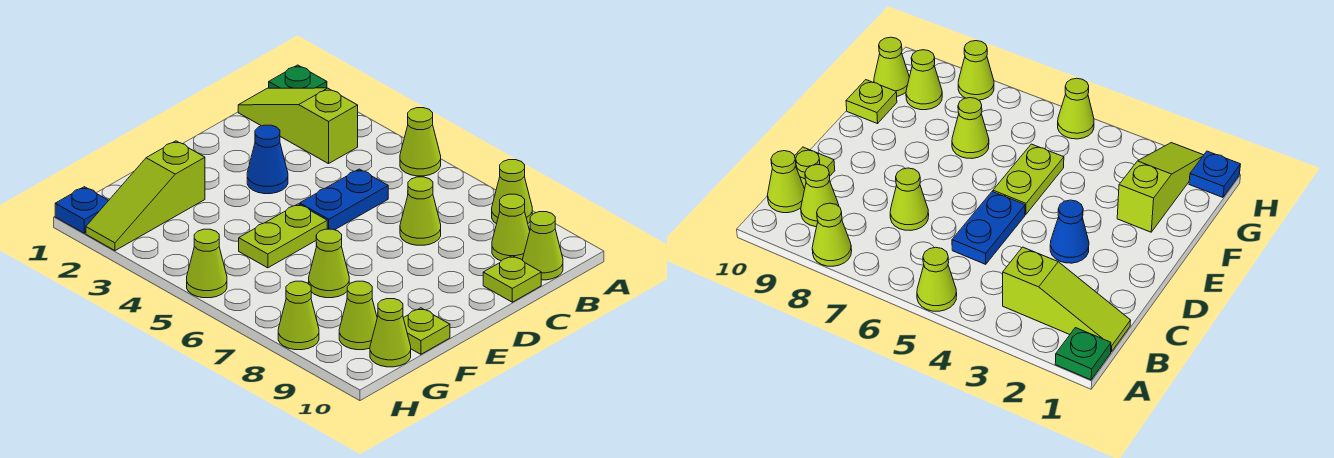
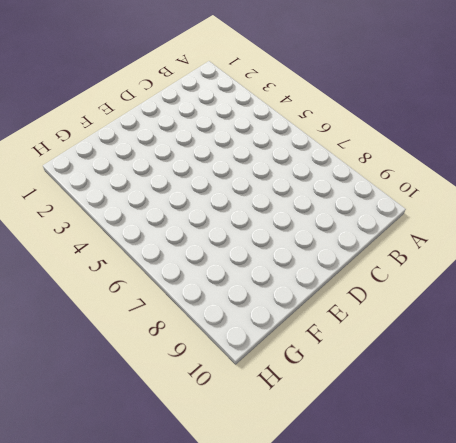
none -> green 1x1 plate [269,65,327,88]
none -> lime 1x1 cone [400,108,441,176]
none -> lime 1x1 cone [492,160,532,224]

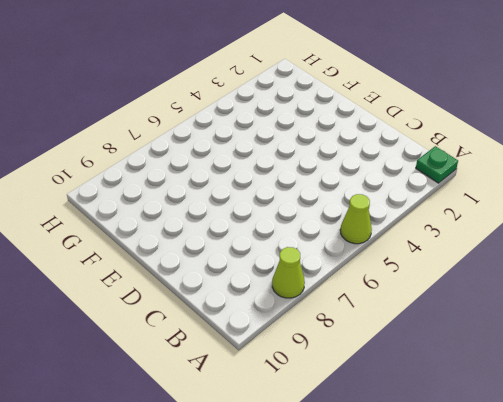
none -> lime 1x3 slope [238,88,358,164]
none -> lime 1x1 cone [492,194,530,261]
none -> lime 1x1 cone [523,212,563,280]

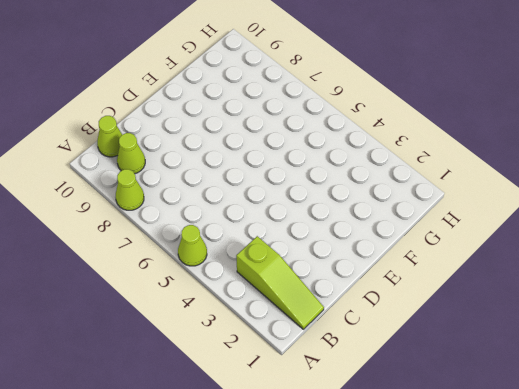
none -> green 1x1 plate [269,65,327,88]
none -> blue 1x2 plate [300,169,388,230]
none -> lime 1x1 cone [400,177,441,245]

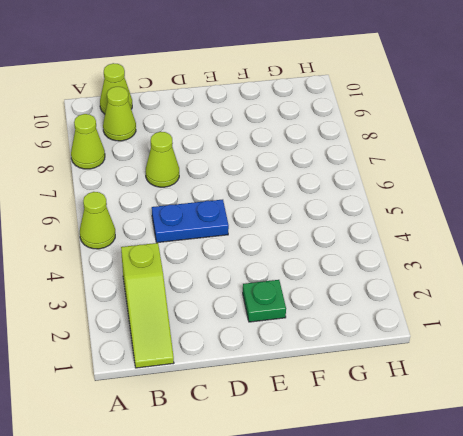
green 1x1 plate [243,280,286,322] -> green 1x1 plate moved to [269,65,327,88]
none -> lime 1x1 plate [483,256,541,302]
none -> blue 1x1 cone [247,125,288,194]
none -> lime 1x2 plate [239,204,327,268]

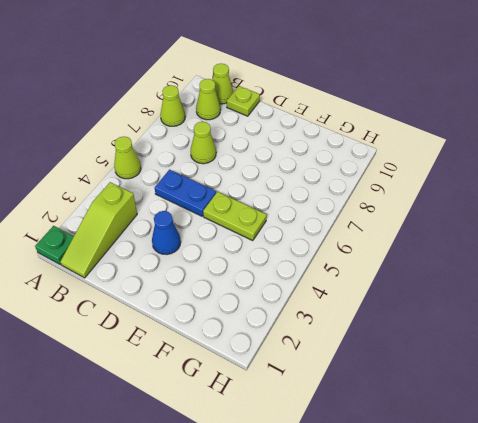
none -> lime 1x3 slope [86,141,205,251]
none -> lime 1x1 cone [309,229,349,298]
none -> lime 1x1 plate [404,308,450,354]

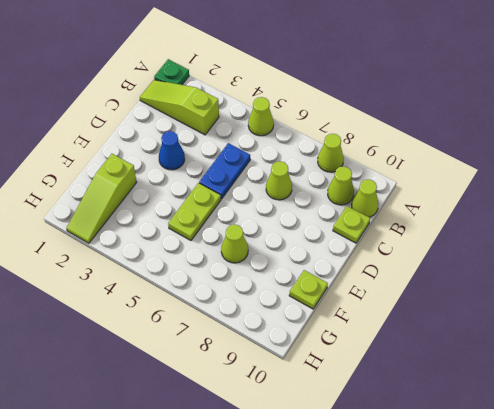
none -> lime 1x1 cone [339,281,377,350]
none -> lime 1x1 cone [370,299,411,367]
none -> blue 1x1 plate [55,187,109,233]

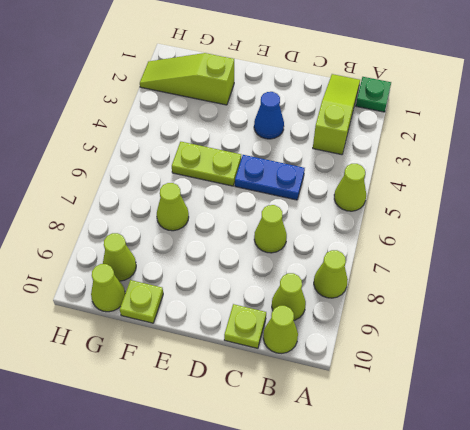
none -> blue 1x1 plate [55,187,109,233]
none -> lime 1x1 cone [187,229,227,298]
none -> lime 1x1 cone [278,281,319,350]

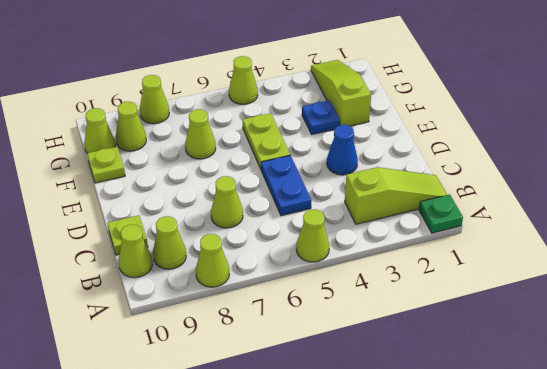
blue 1x1 plate [302,100,340,134] -> blue 1x1 plate moved to [55,187,109,233]

